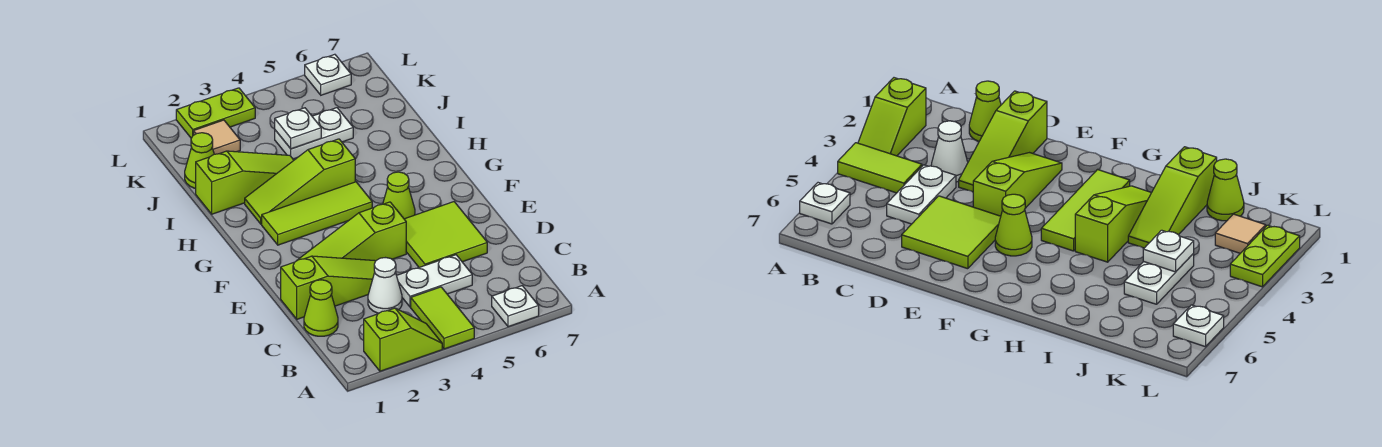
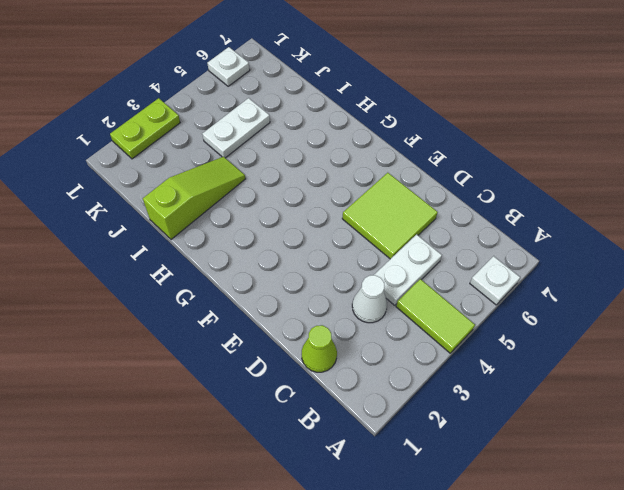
none -> lime 1x2 slope [364,308,442,371]
none -> lime 1x3 slope [281,256,376,319]
none -> lime 1x3 slope [298,202,406,261]

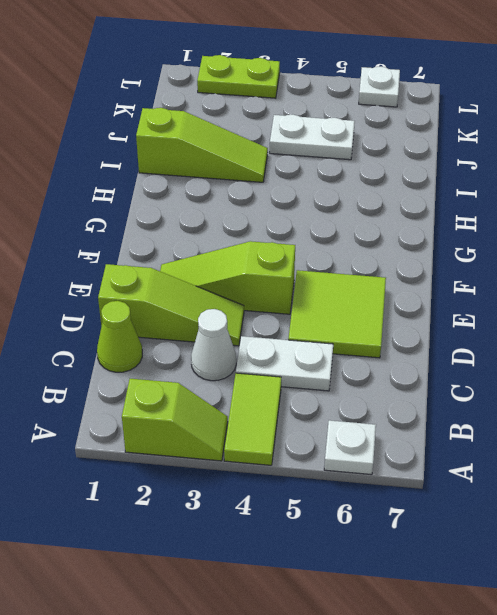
none -> lime 1x1 cone [383,172,415,219]
none -> lime 1x3 tile [262,182,372,245]
none -> lime 1x3 slope [245,139,355,224]

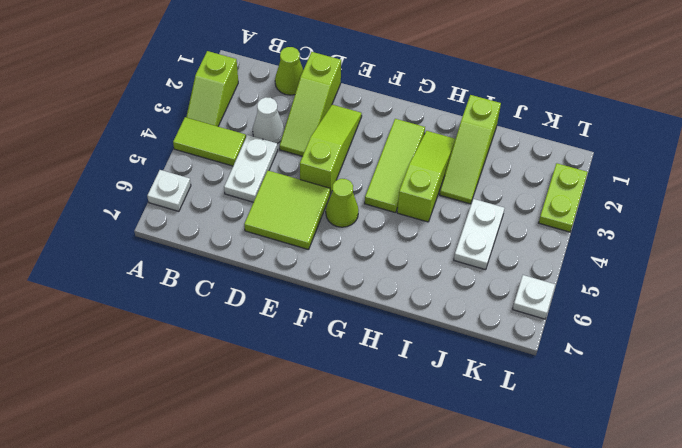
none -> lime 1x1 cone [185,133,214,189]
none -> tan 1x1 tile [194,120,240,154]
none -> white 1x1 plate [275,108,321,149]

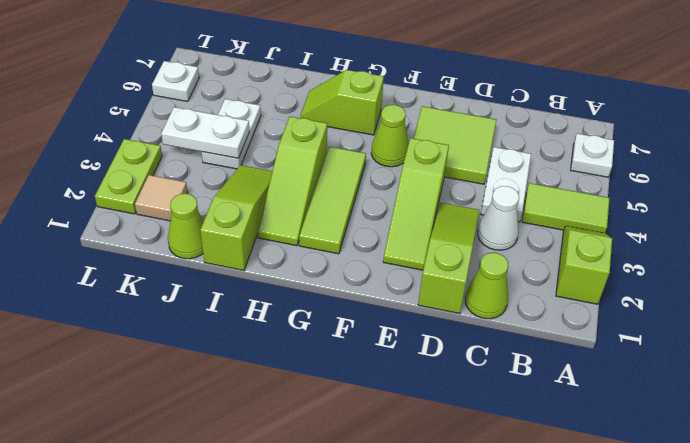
lime 1x2 slope [300,70,384,135] -> none
white 1x2 plate [161,107,249,158] -> white 1x1 plate [275,108,321,149]

